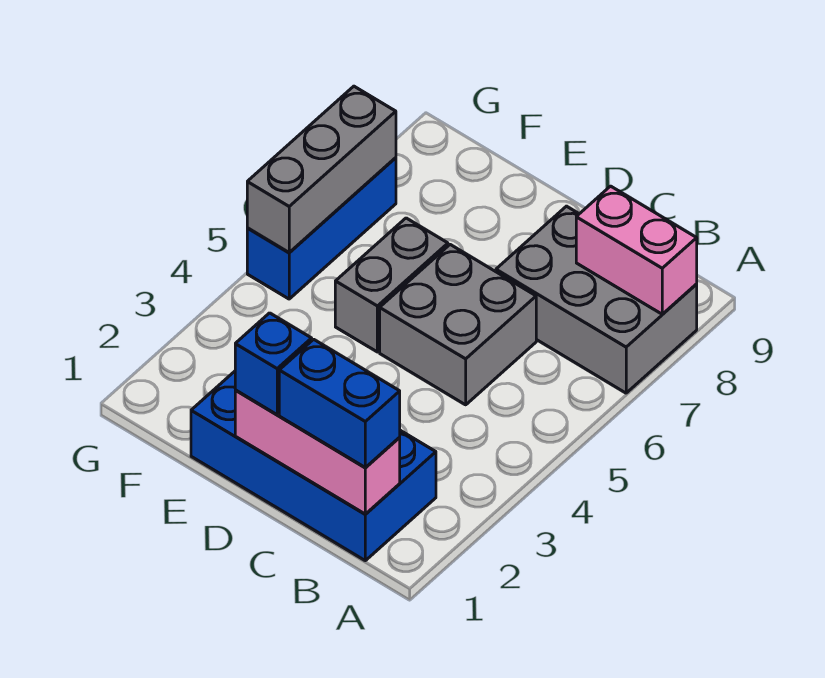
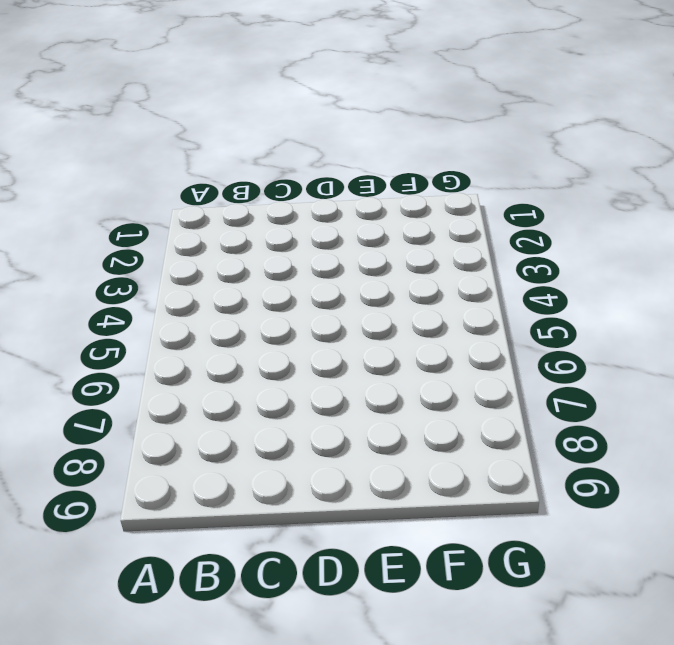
none -> grey 2x3 brick [496,206,697,393]
none -> blue 2x4 brick [191,371,436,561]

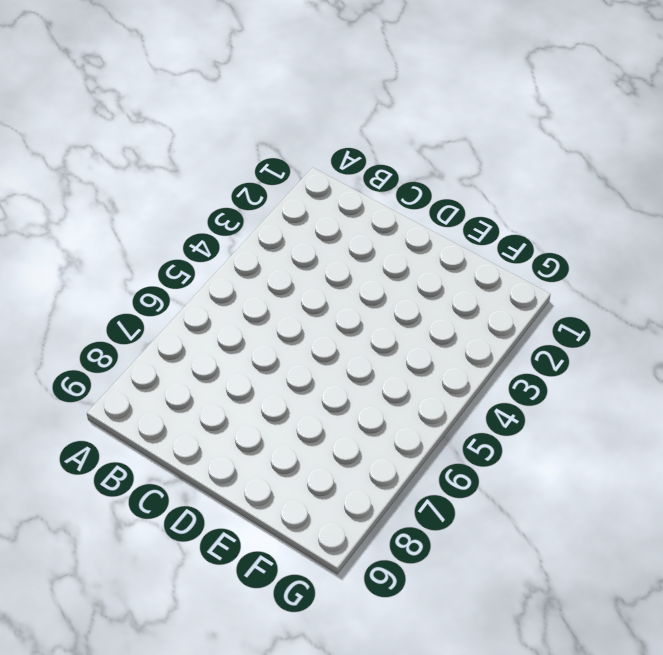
none -> grey 2x3 brick [496,206,697,393]
none -> blue 2x4 brick [191,371,436,561]

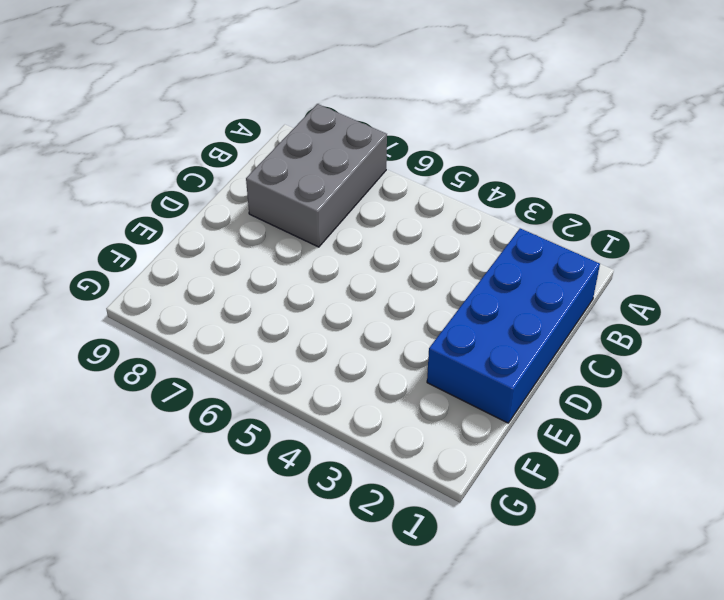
none -> grey 2x2 brick [380,245,536,405]
none -> grey 1x2 brick [335,218,448,352]

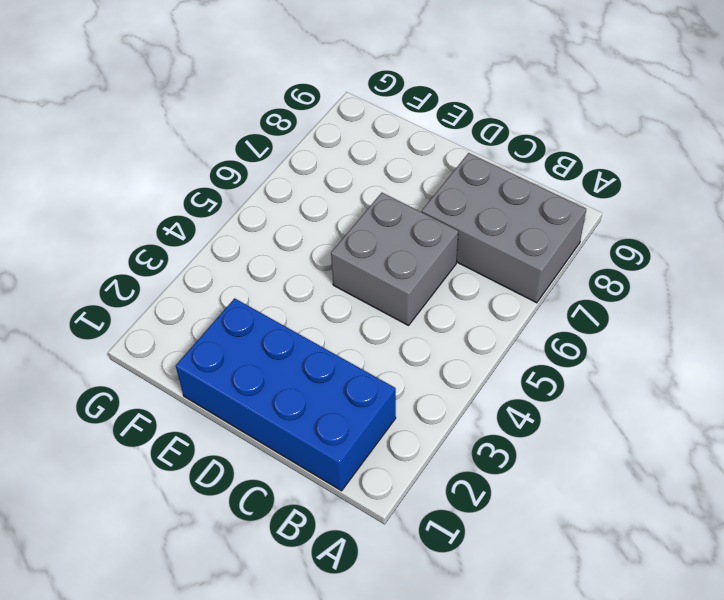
none -> grey 1x2 brick [335,218,448,352]
none -> blue 1x3 brick [247,158,396,299]

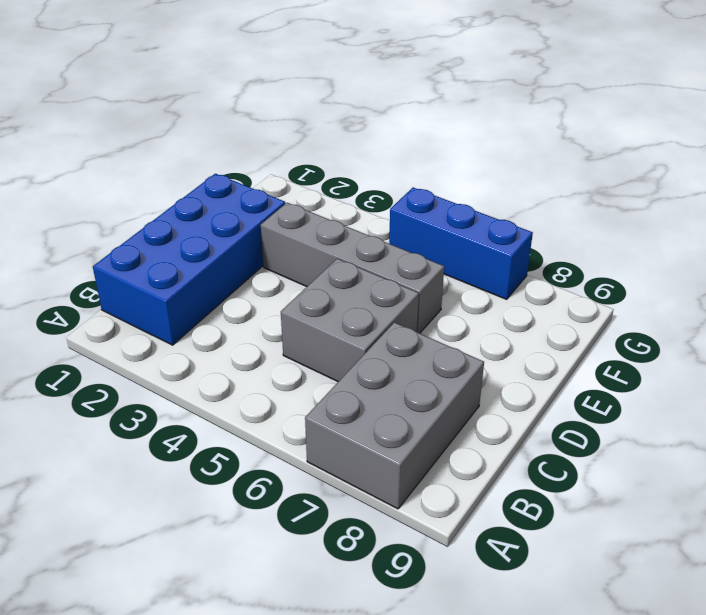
grey 1x4 brick [261,203,444,333] -> grey 1x2 brick [335,218,448,352]
none -> pink 1x2 brick [576,186,697,314]
none -> pink 1x3 brick [235,390,400,514]

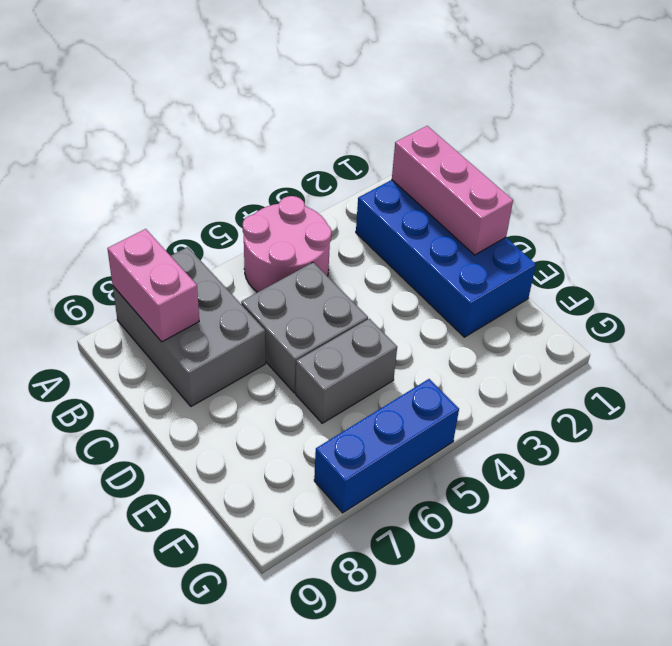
pink 2x2 round brick [243,196,332,292] -> none
none -> grey 1x3 brick [247,86,396,253]
none -> blue 1x2 brick [279,339,400,467]

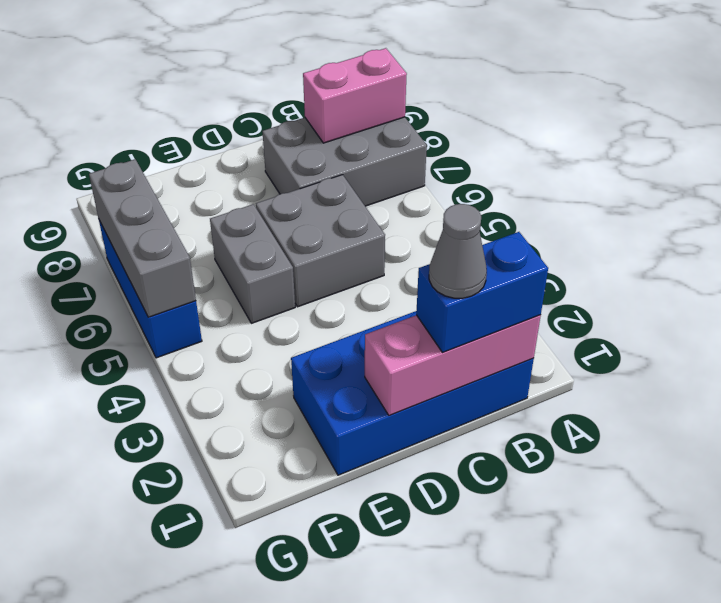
grey 1x1 cone [429,204,487,298] -> none
none -> blue 1x1 brick [235,313,312,415]

